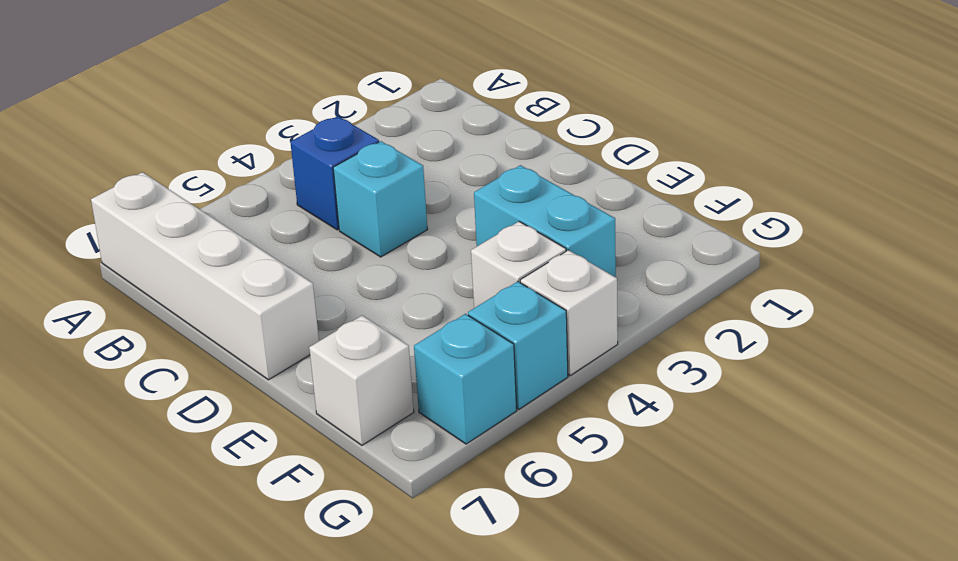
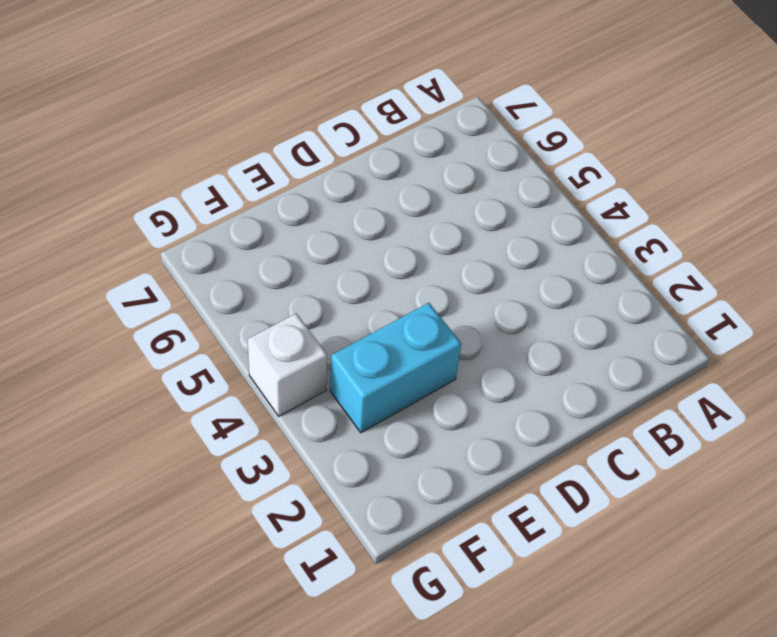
none -> white 1x4 brick [91,172,319,380]
none -> blue 1x1 brick [290,116,379,230]

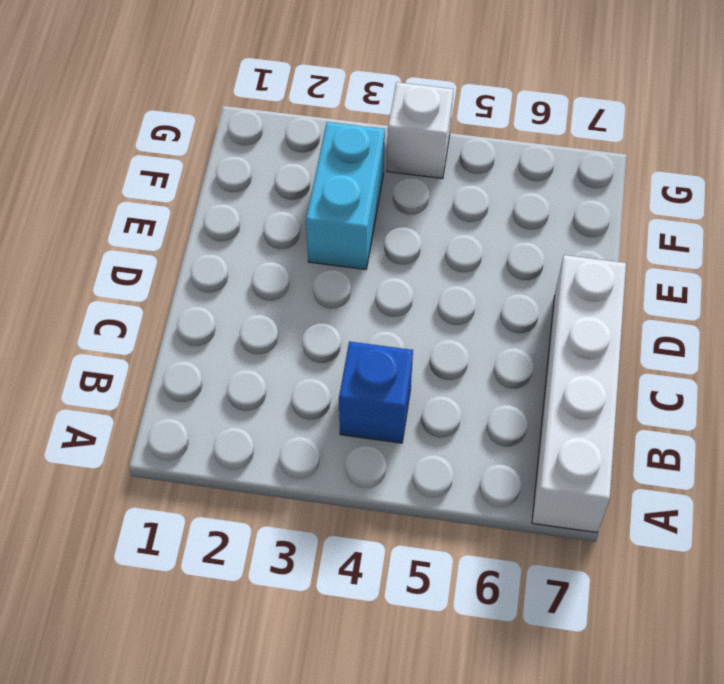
none -> cyan 1x1 brick [333,141,428,257]
none -> white 1x1 brick [471,222,566,308]

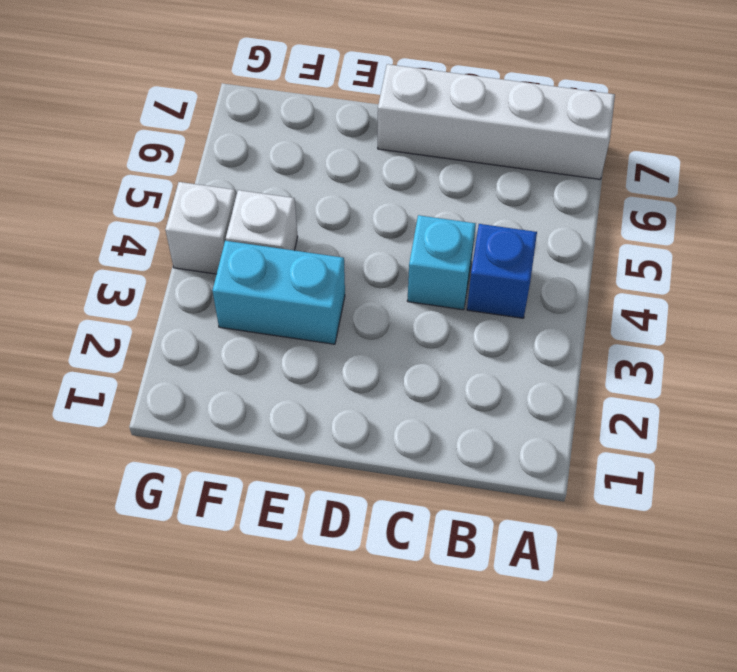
none -> white 1x1 brick [309,315,414,445]
none -> cyan 1x1 brick [468,281,568,409]

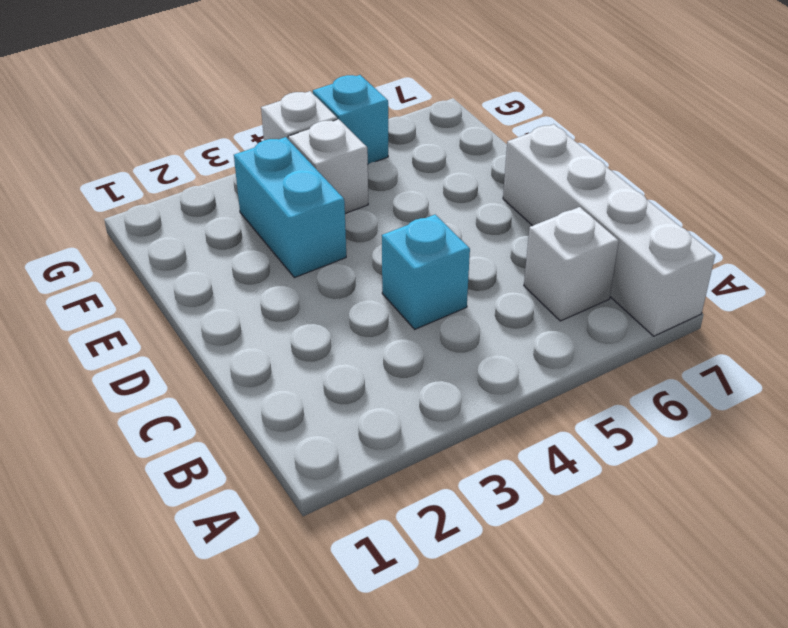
white 1x1 brick [524,207,619,321] -> white 1x1 brick moved to [309,315,414,445]
none -> blue 1x1 brick [290,116,379,230]
none -> cyan 1x1 brick [414,314,517,444]

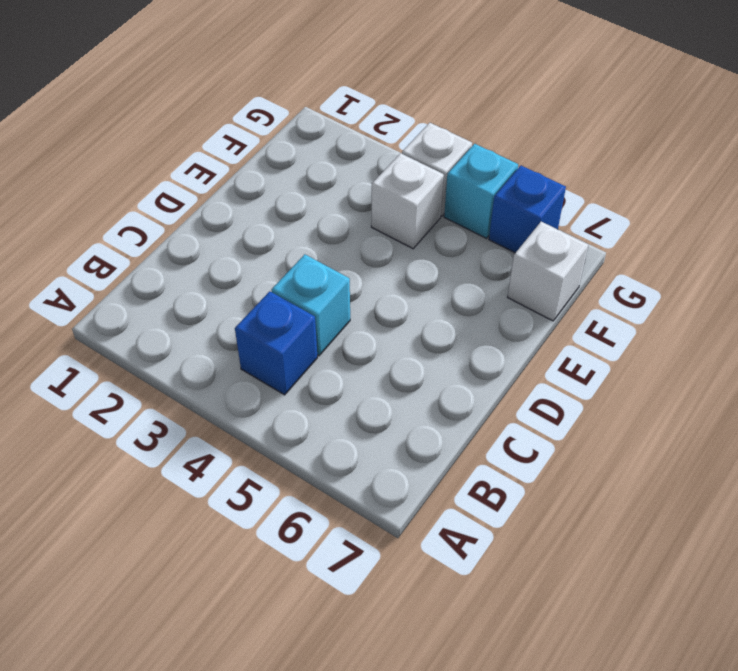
blue 1x1 brick [489,166,566,253] -> cyan 1x1 brick [414,314,517,444]
none -> white 1x4 brick [91,172,319,380]
none -> cyan 1x2 brick [474,165,616,277]

